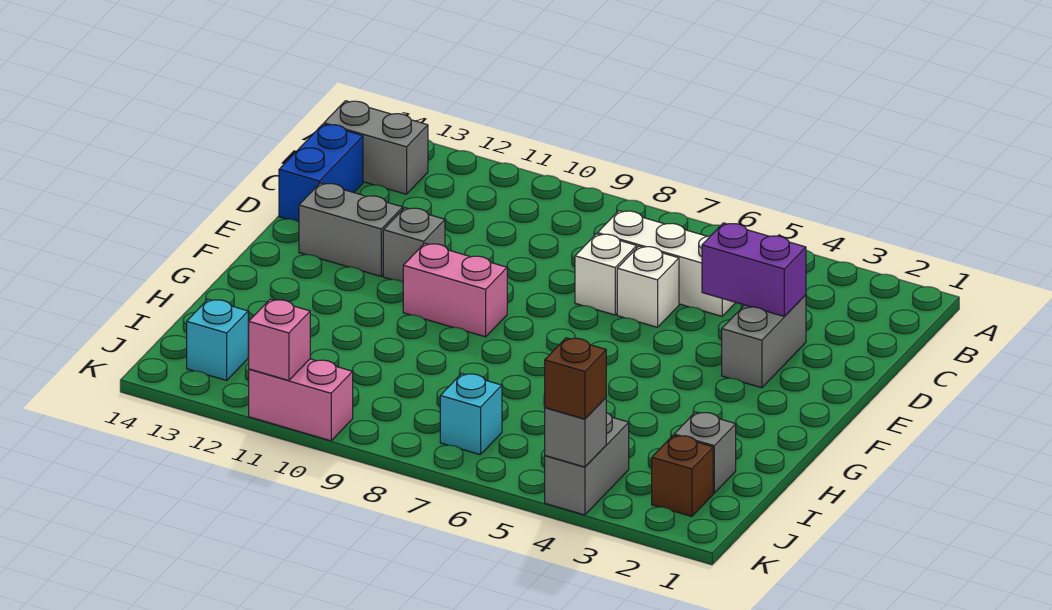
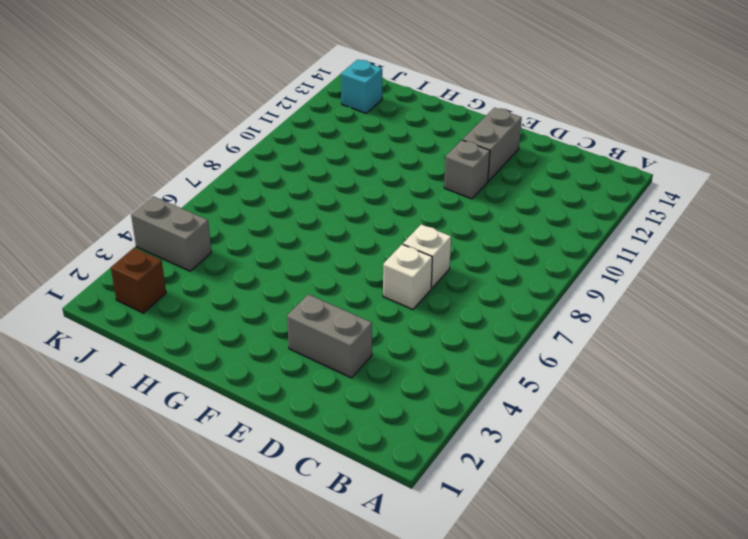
none -> grey 1x2 brick [324,101,428,194]
none -> white 1x3 brick [598,211,736,316]
none -> blue 1x2 brick [279,124,363,222]

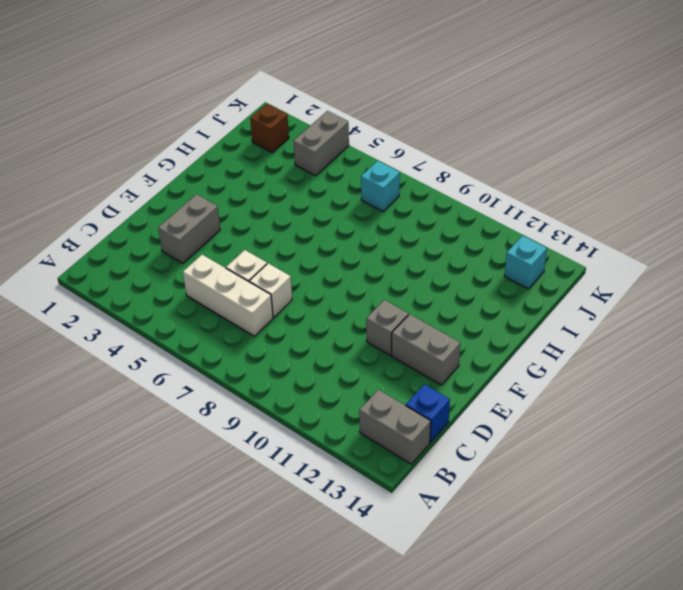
blue 1x1 brick [406,384,450,442] -> blue 1x2 brick [279,124,363,222]
none -> pink 1x2 brick [403,243,507,337]
none -> grey 1x1 brick [674,412,736,493]
none -> pink 1x2 brick [249,359,353,441]

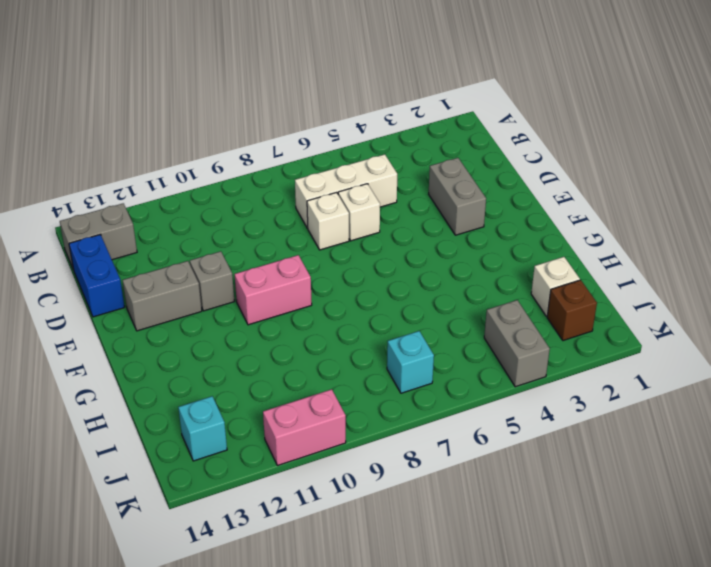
white 1x1 brick [531,257,580,317] -> grey 1x1 brick [674,412,736,493]
none -> purple 1x2 brick [702,223,806,317]
none -> grey 1x1 brick [545,398,606,467]
none -> pink 1x1 brick [248,299,310,381]

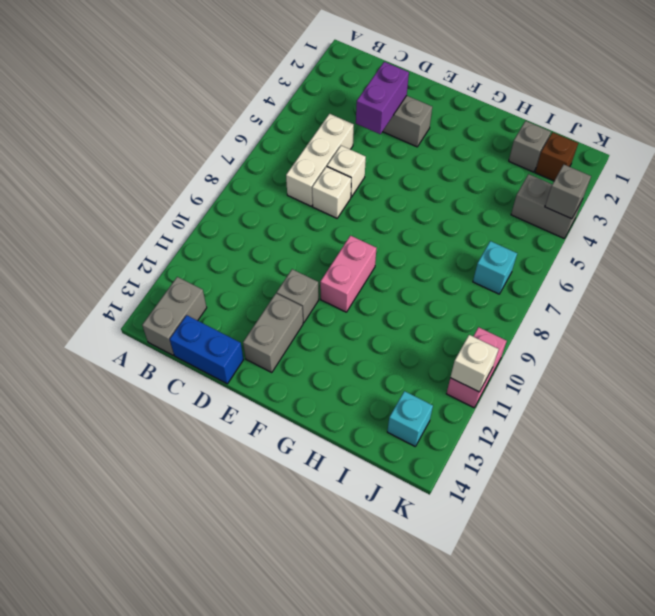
white 1x1 brick [450,335,498,392] -> pink 1x1 brick [248,299,310,381]
none -> brown 1x1 brick [545,338,606,419]

